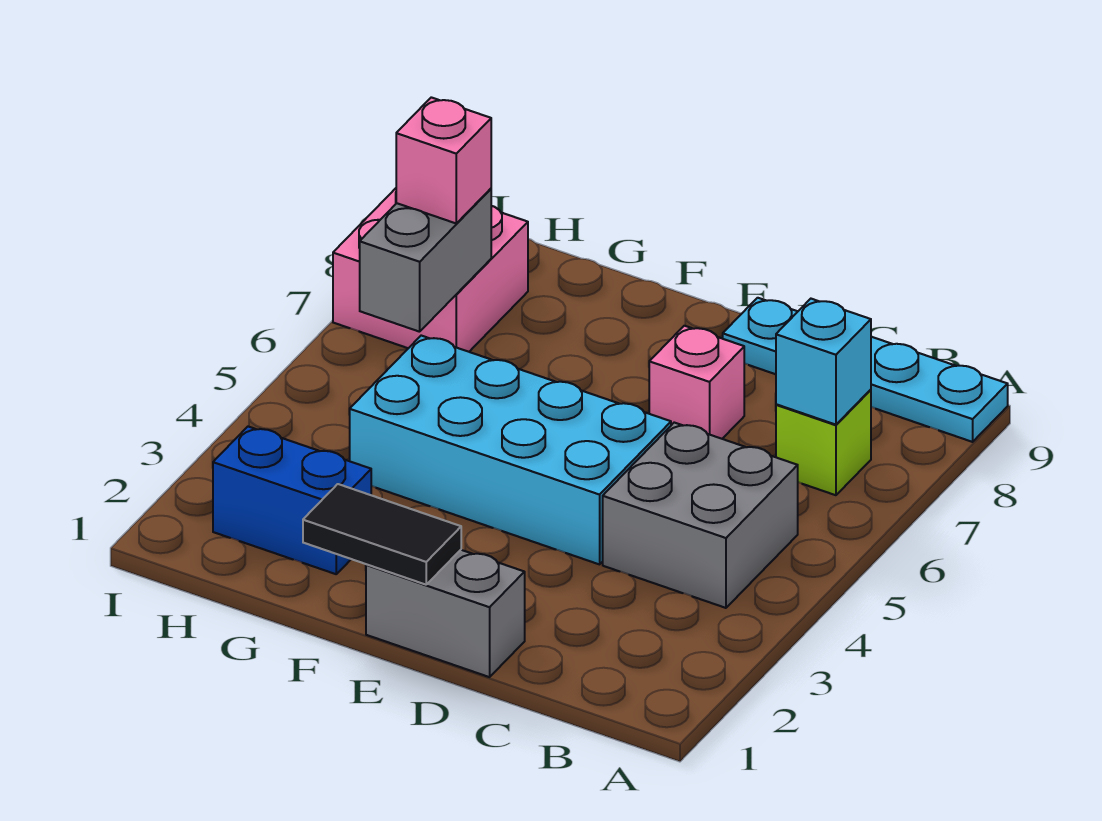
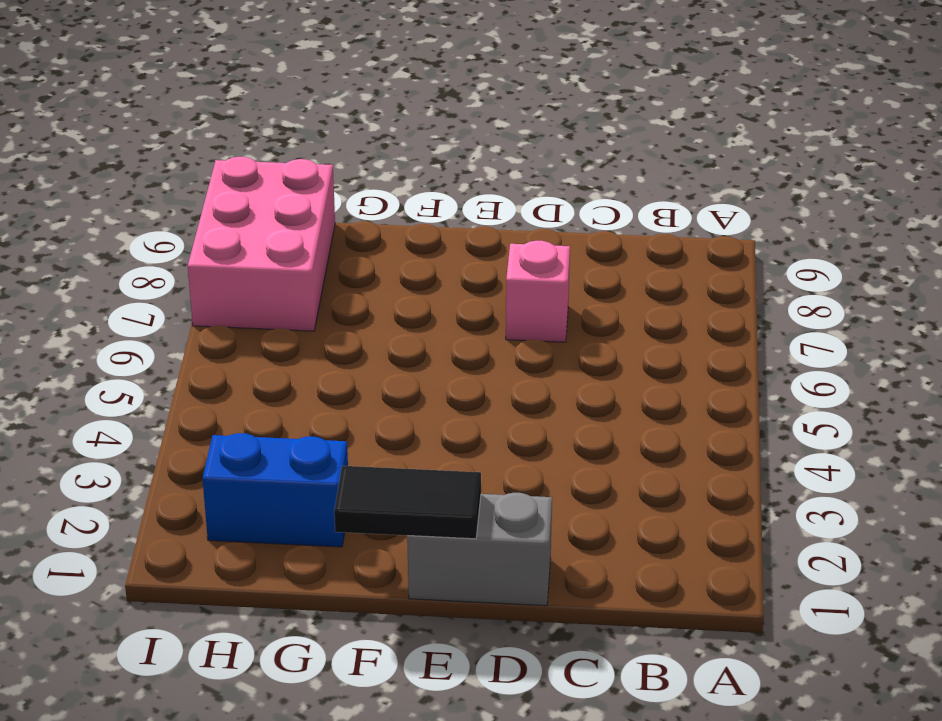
pink 2x3 brick [188,157,335,331] -> pink 2x2 brick [333,188,528,352]
none -> cyan 1x4 plate [723,298,1008,442]
none -> grey 2x2 brick [603,423,798,608]
none -> lime 1x1 brick [776,390,871,495]

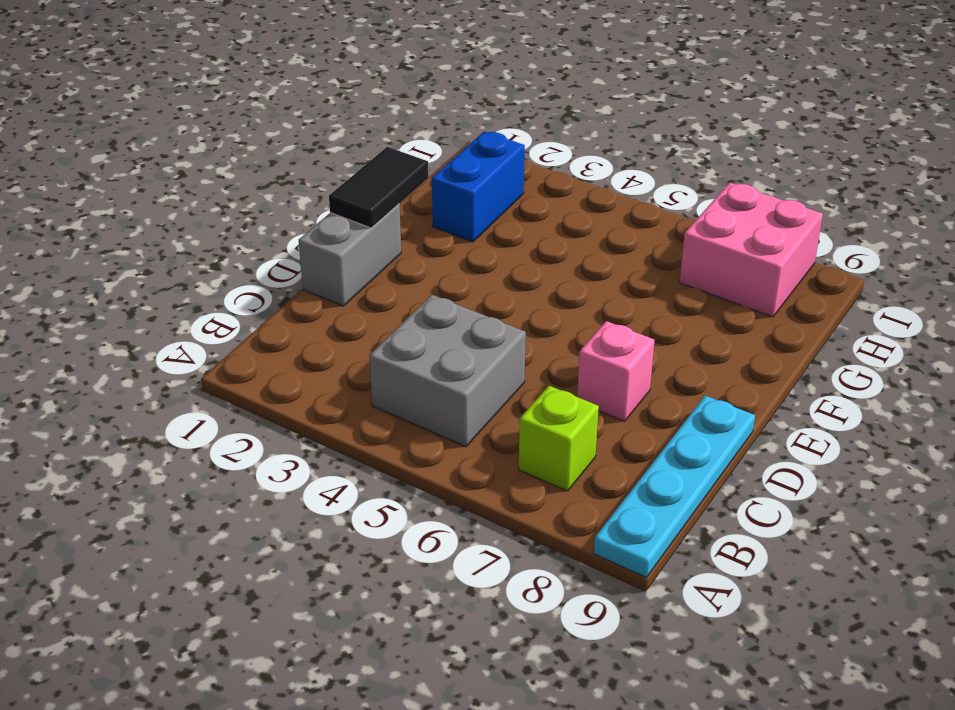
none -> cyan 2x4 brick [350,336,671,564]
none -> cyan 1x1 brick [776,299,871,425]
none -> grey 1x2 brick [360,189,491,332]

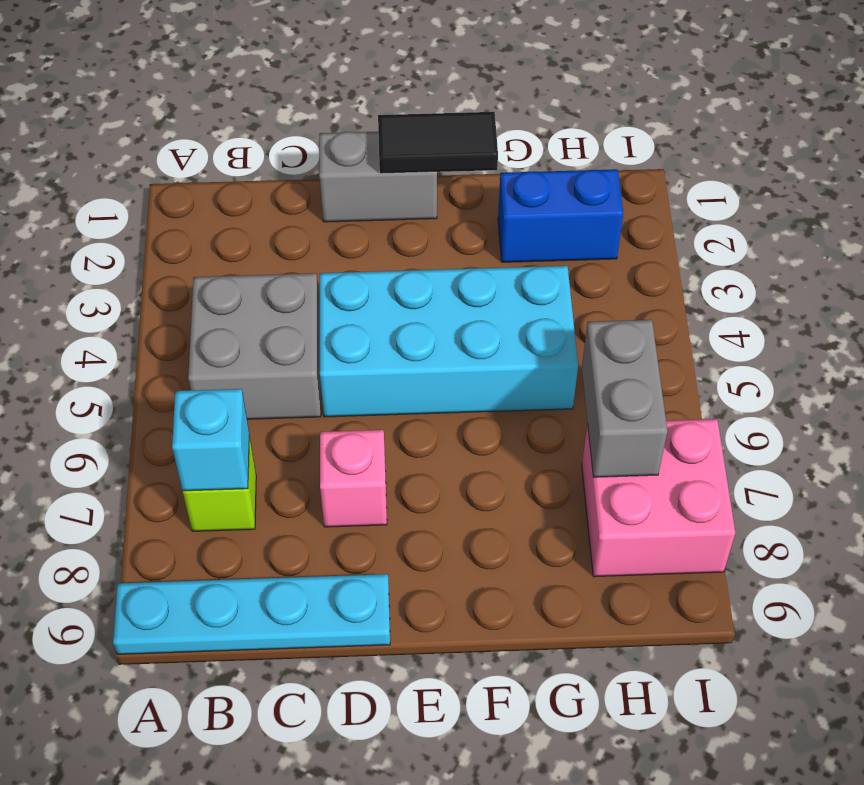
none -> pink 1x1 brick [396,97,491,223]

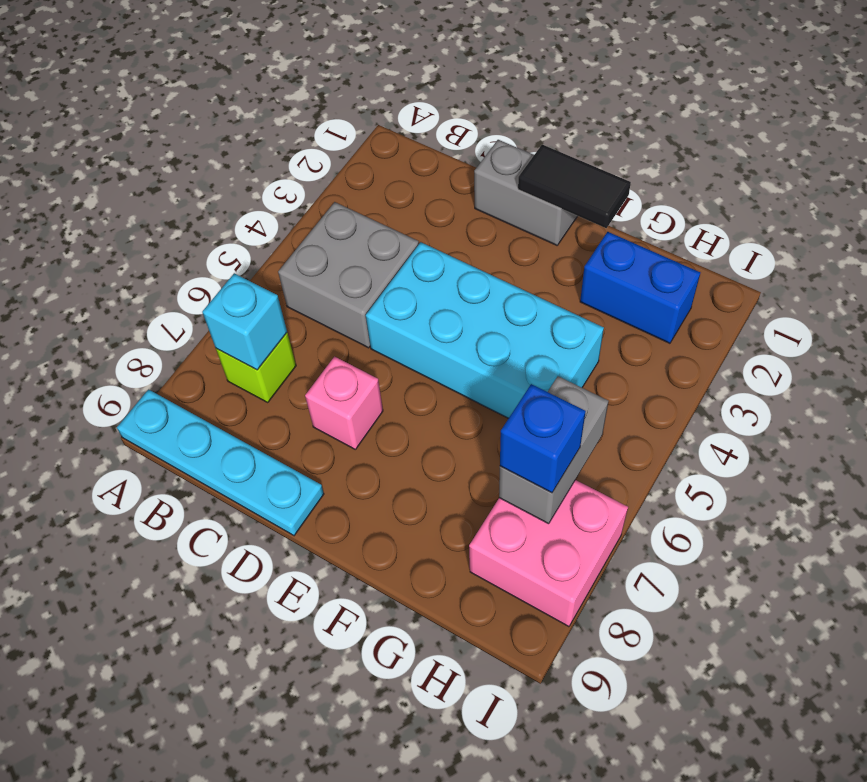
blue 1x1 brick [500,384,586,493] -> pink 1x1 brick [396,97,491,223]

